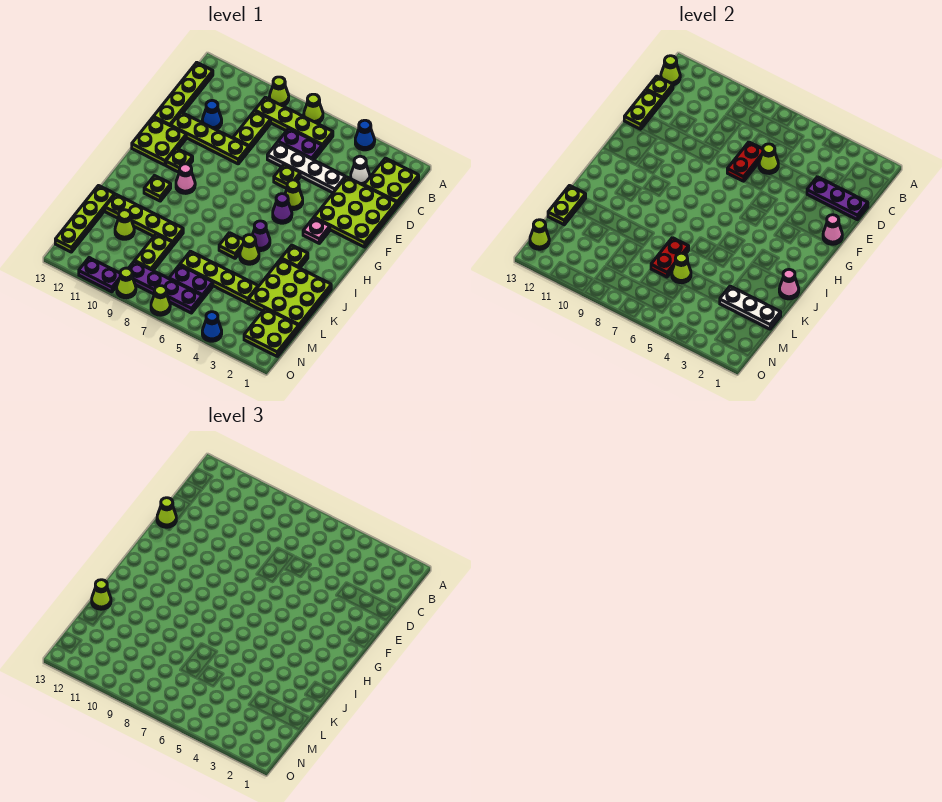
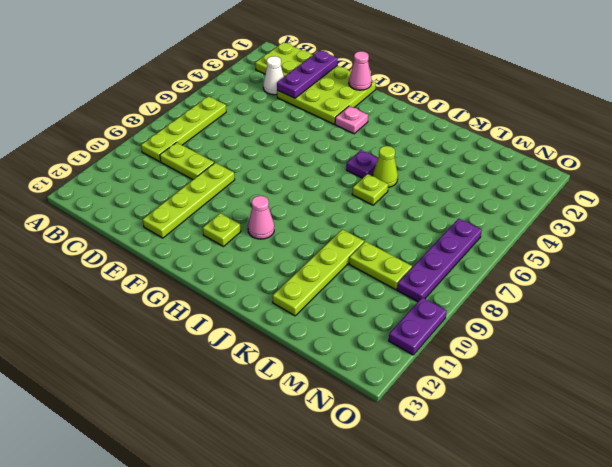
purple 1x1 plate [346,150,378,178] -> purple 1x1 cone [252,221,270,251]
none -> blue 1x1 cone [355,120,375,150]
none -> lime 1x1 cone [304,94,323,123]
none -> lime 1x1 cone [269,77,289,106]
none -> lime 1x4 plate [154,63,213,126]

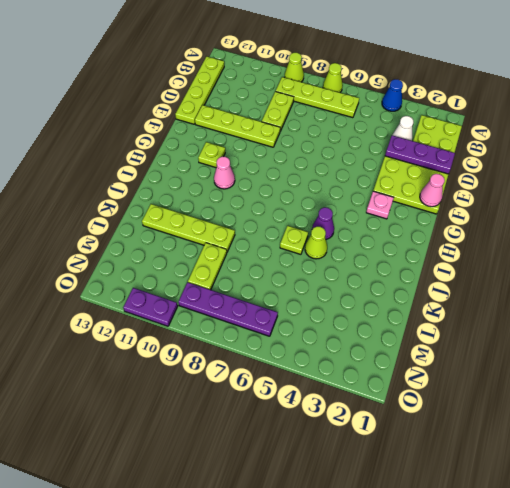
none -> purple 1x2 plate [278,128,322,160]
none -> white 1x4 plate [267,142,345,193]
none -> blue 1x1 cone [202,100,222,130]
none -> lime 1x1 plate [274,165,300,189]

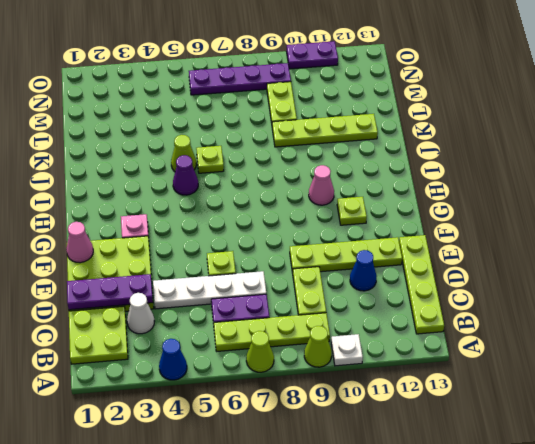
white 1x1 plate [331,334,363,366] -> none
none -> lime 1x1 cone [285,180,303,210]
none -> lime 2x2 plate [132,117,186,165]
none -> purple 1x1 cone [273,194,292,223]
none -> lime 1x1 plate [281,245,308,268]

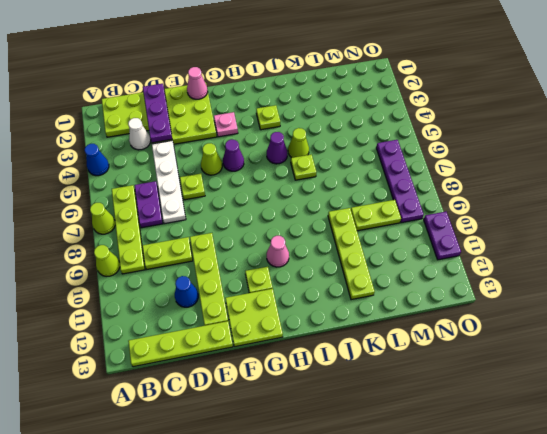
none -> lime 1x1 plate [144,176,171,201]
none -> lime 3x3 plate [249,259,331,329]
none -> lime 1x4 plate [55,186,115,252]
none -> lime 1x4 plate [180,251,258,303]

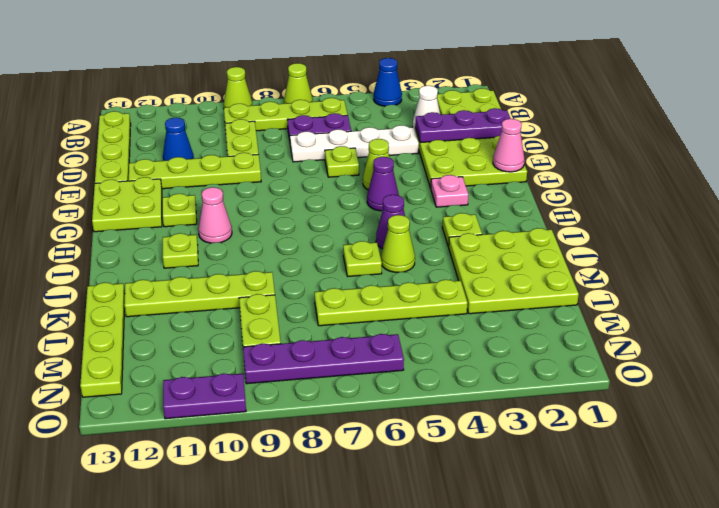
none -> lime 1x1 cone [115,210,134,239]
none -> lime 2x2 plate [244,308,299,356]
none -> purple 1x2 plate [169,265,213,299]
none -> blue 1x1 cone [202,312,222,341]

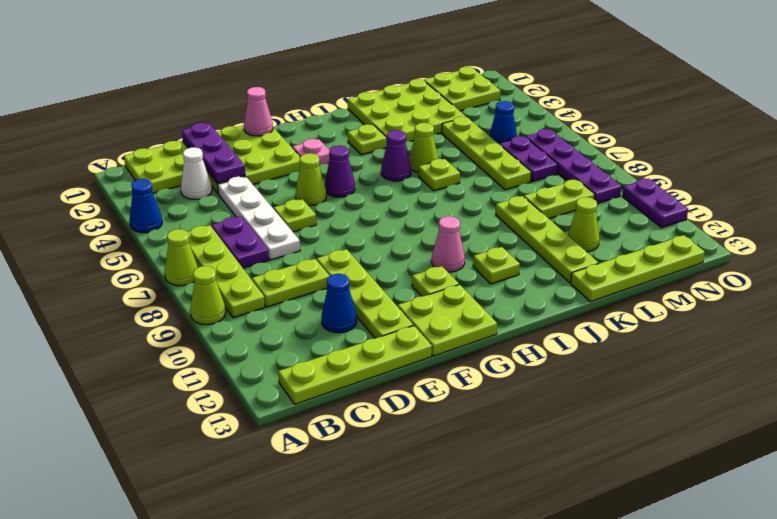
blue 1x1 cone [489,101,517,145] -> blue 1x1 cone moved to [202,312,222,341]
none -> lime 1x1 cone [151,286,170,315]
none -> lime 1x1 cone [117,268,136,298]
none -> lime 1x1 cone [661,56,680,85]
none -> lime 1x1 plate [646,76,673,102]

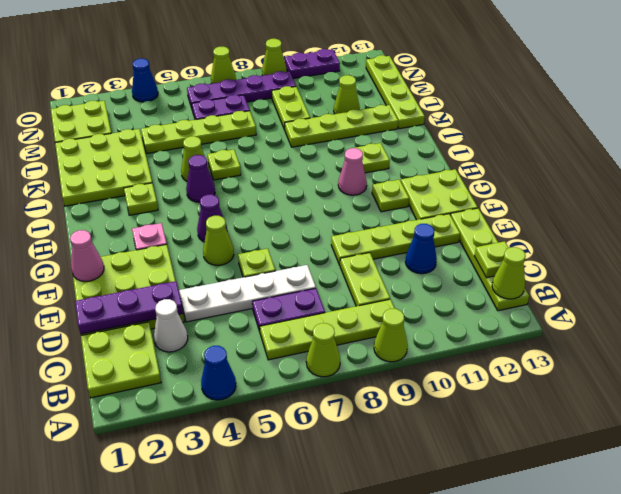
none -> lime 1x1 cone [759,144,778,174]
none -> red 1x2 plate [727,142,763,181]
none -> lime 1x2 plate [624,90,662,129]
none -> pink 1x1 cone [779,269,799,299]

